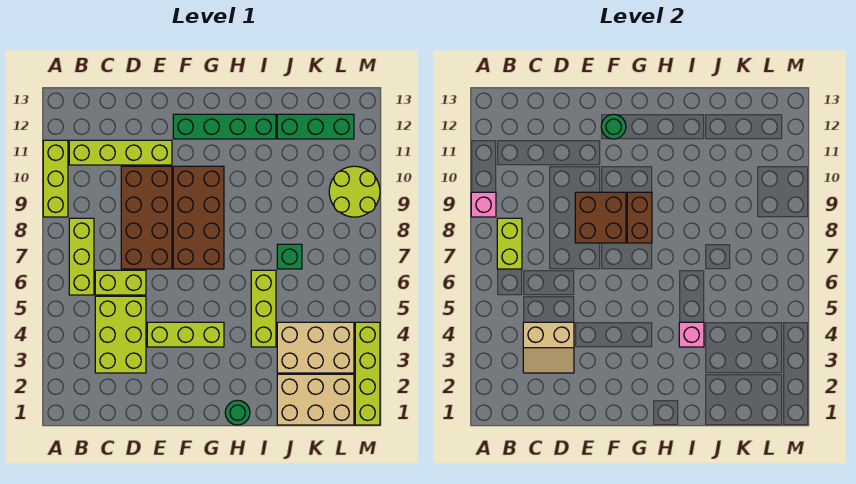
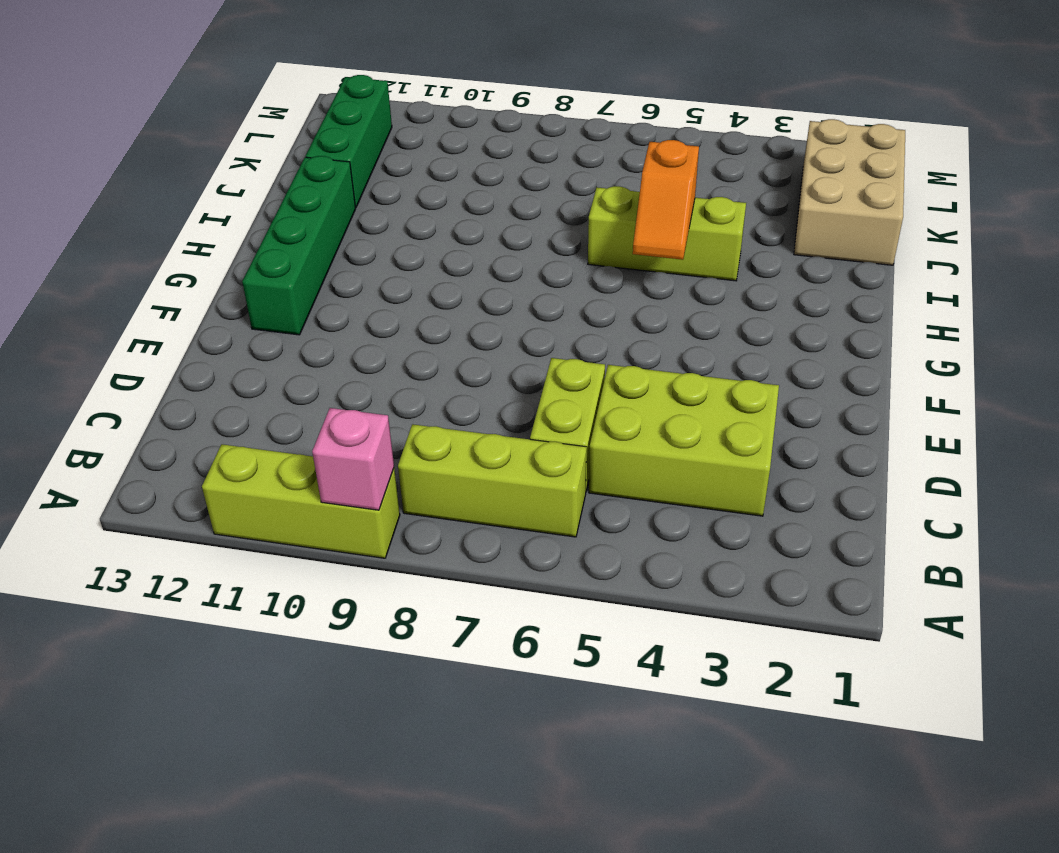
orange 1x2 slope [633,140,699,260] -> none
none -> lime 1x4 brick [69,140,172,165]
none -> brown 2x4 brick [121,166,172,269]
none -> lime 1x3 brick [147,322,224,347]

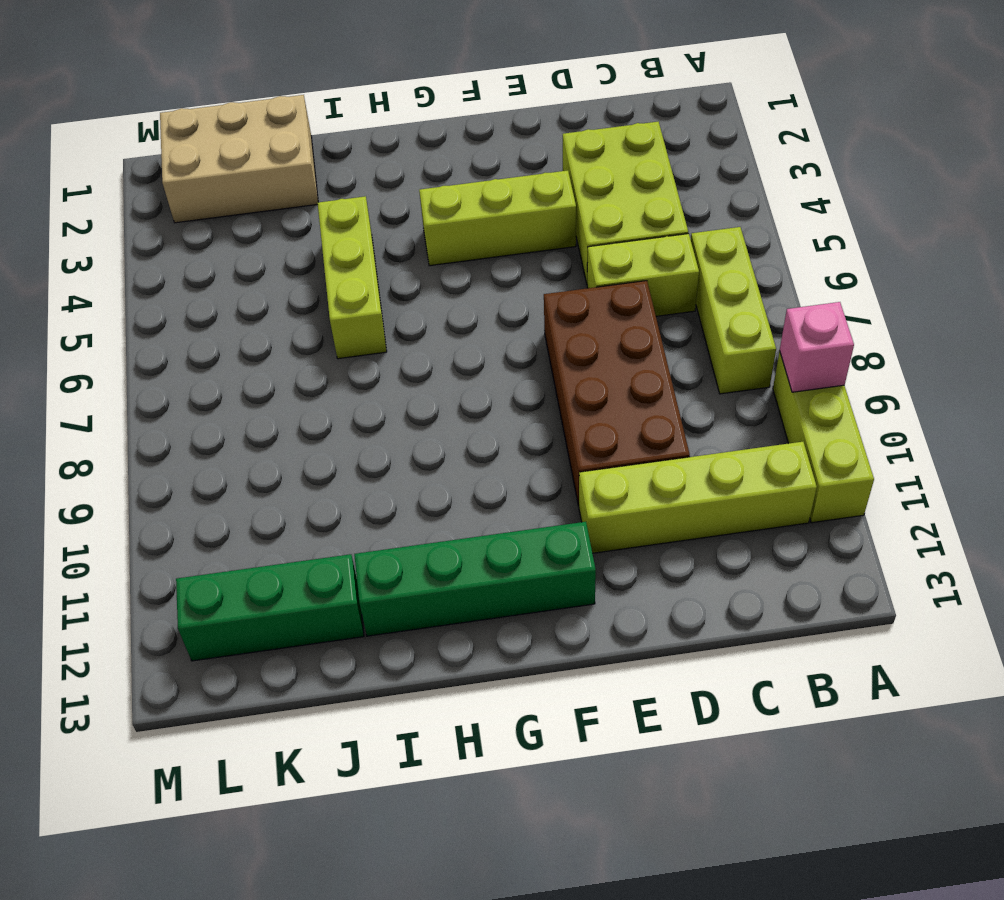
none -> brown 2x4 brick [173,166,224,269]
none -> green 1x1 round brick [225,400,250,425]
none -> tan 2x3 brick [277,322,354,373]

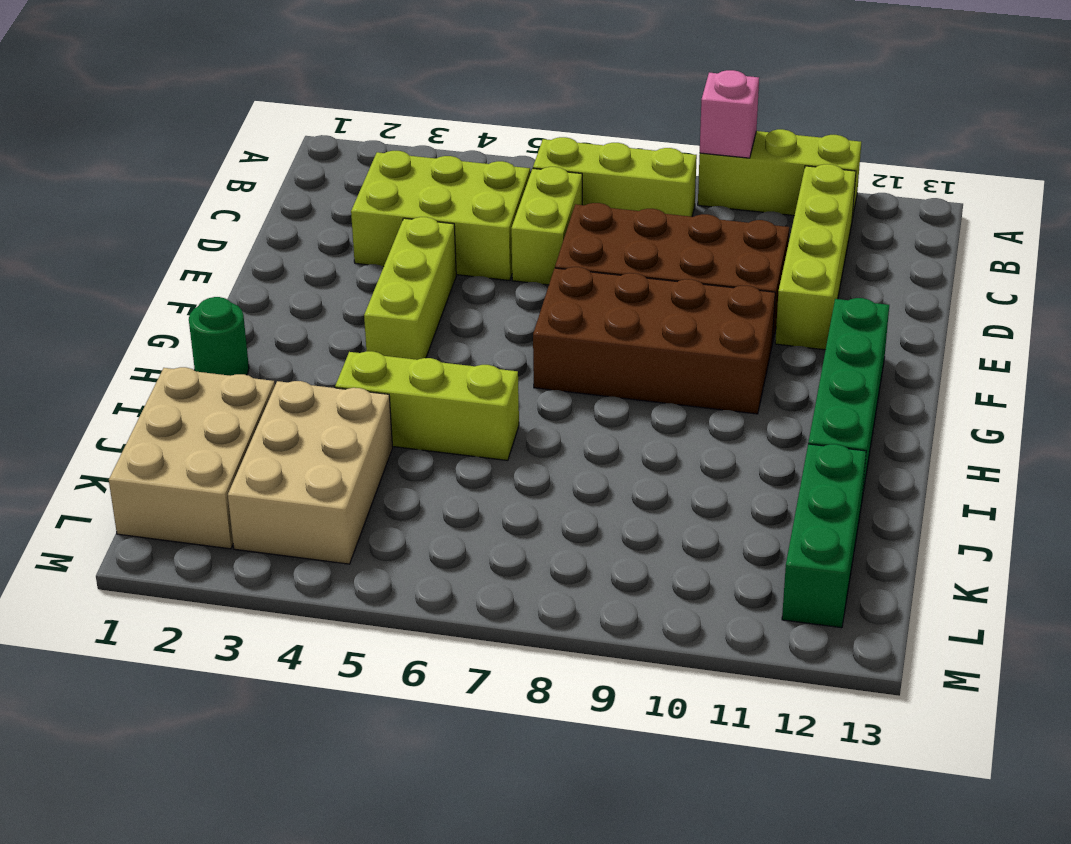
none -> green 1x1 brick [277,244,302,269]
none -> lime 2x2 round brick [329,166,380,217]
none -> lime 1x4 brick [355,322,380,425]

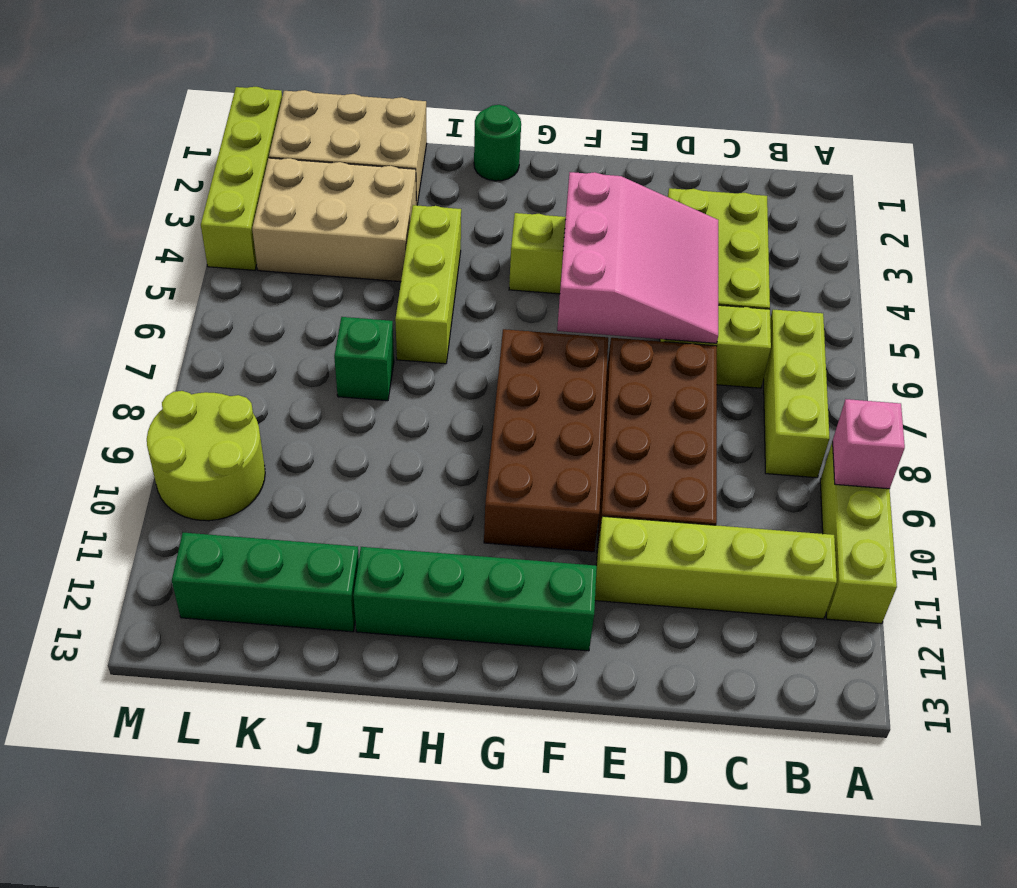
pink 3x3 slope [557,172,718,343] -> tan 2x2 slope [523,322,574,373]
none -> lime 1x2 brick [497,218,522,269]
none -> brown 2x2 brick [575,192,626,243]
none -> green 1x1 round brick [601,114,626,139]

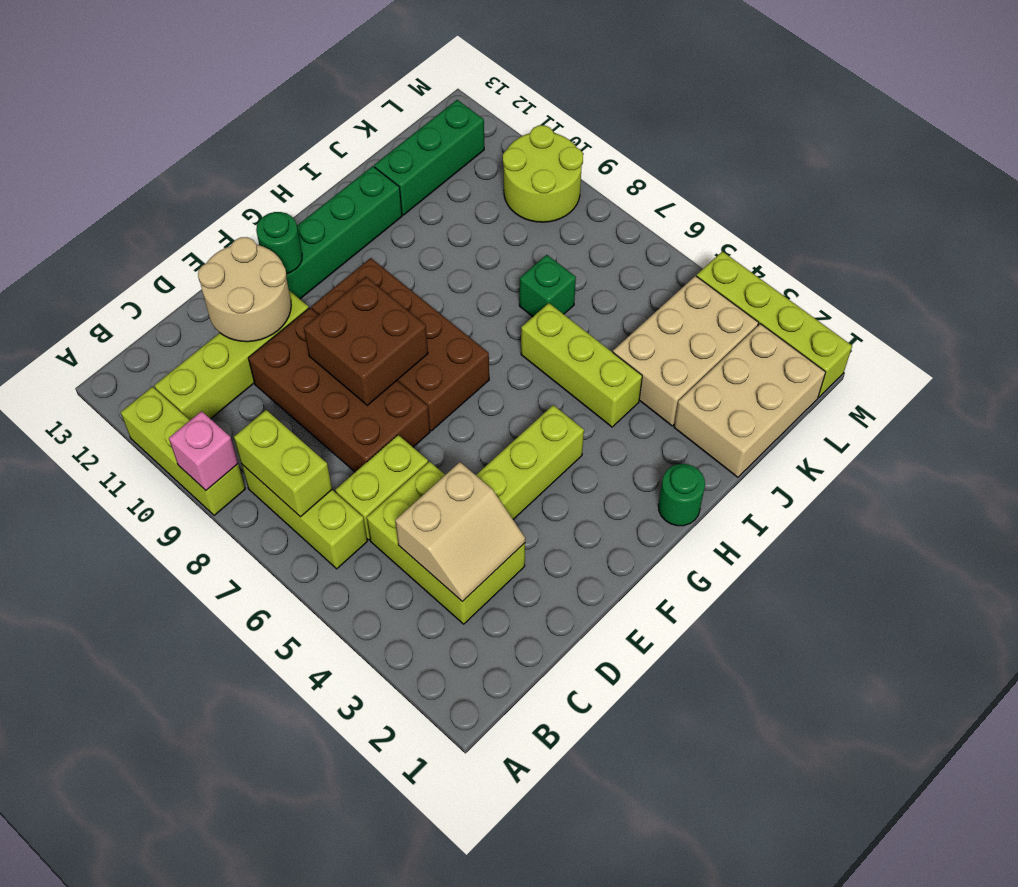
tan 2x2 round brick [198,237,291,342] -> none
none -> brown 1x2 brick [627,192,652,243]
none -> pink 1x1 brick [679,322,704,347]

